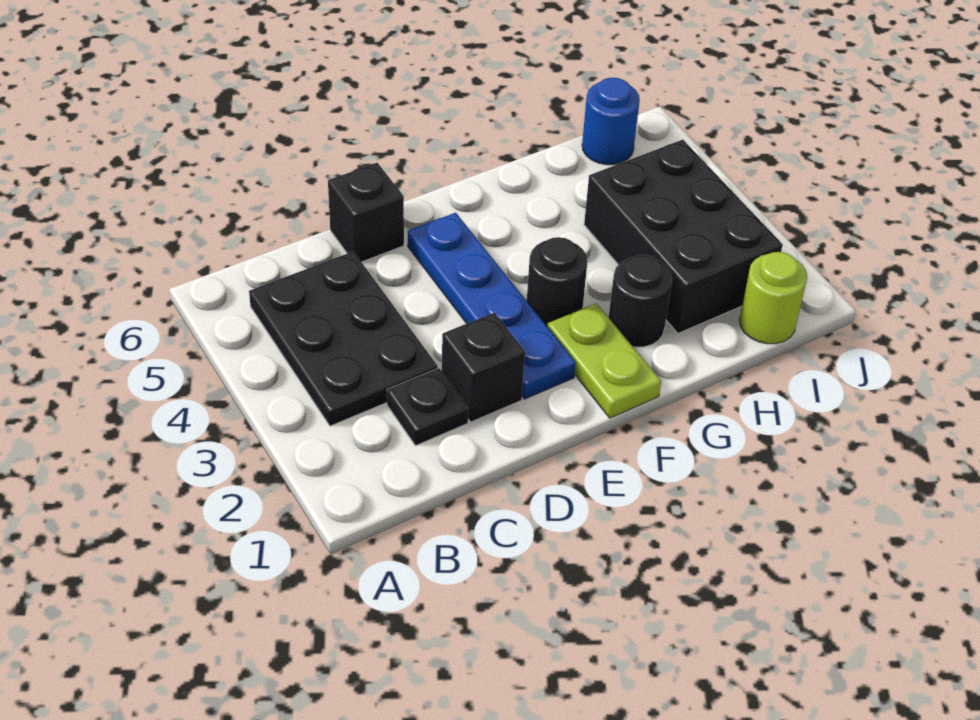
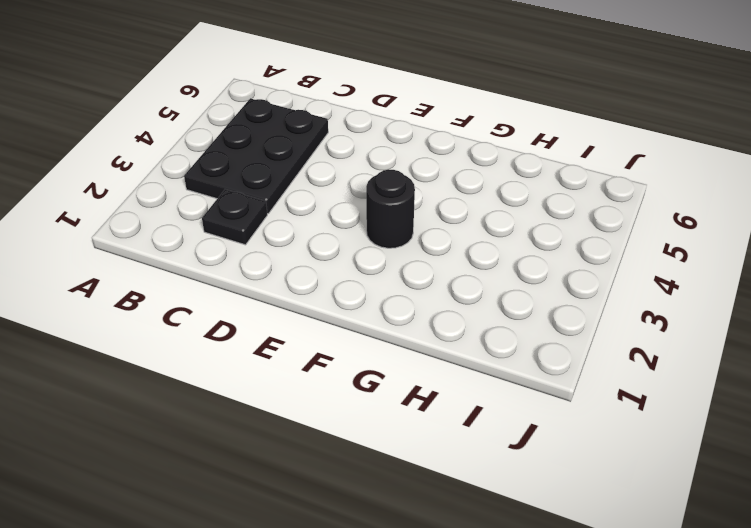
none -> black 1x1 brick [442,313,525,422]
none -> black 1x1 brick [328,163,404,262]

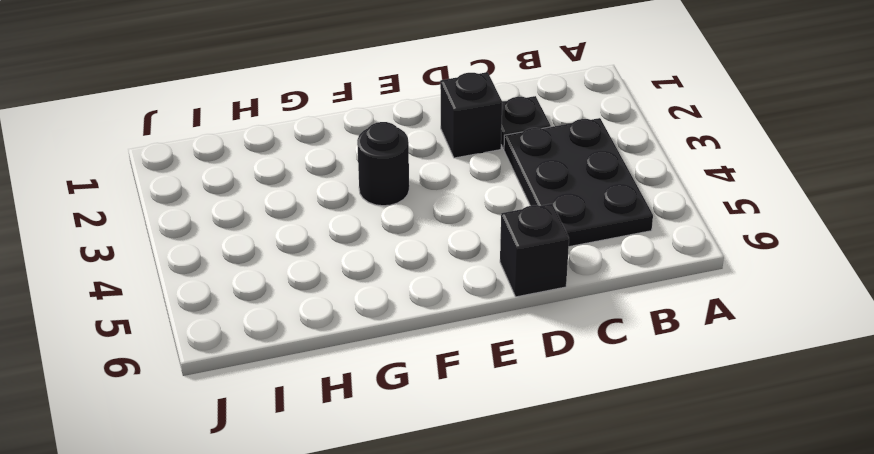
none -> blue 1x4 plate [408,213,576,399]
none -> lime 1x2 plate [547,303,661,418]

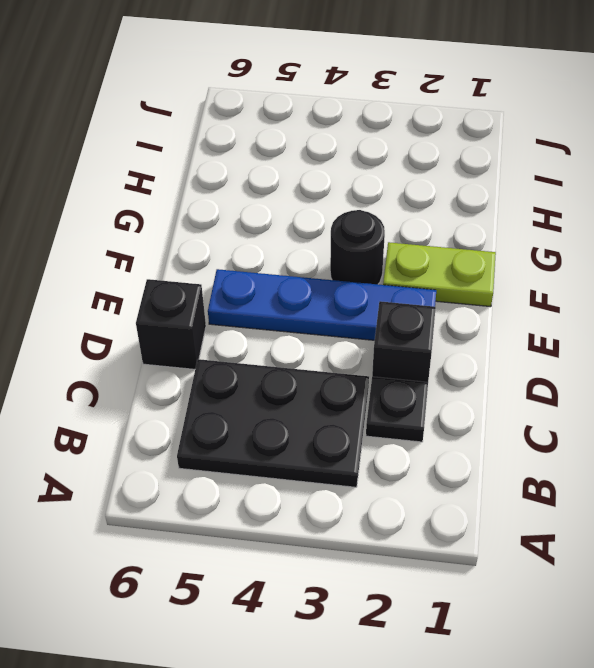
none -> black 1x1 round brick [609,255,672,347]
none -> black 2x3 brick [584,140,783,333]

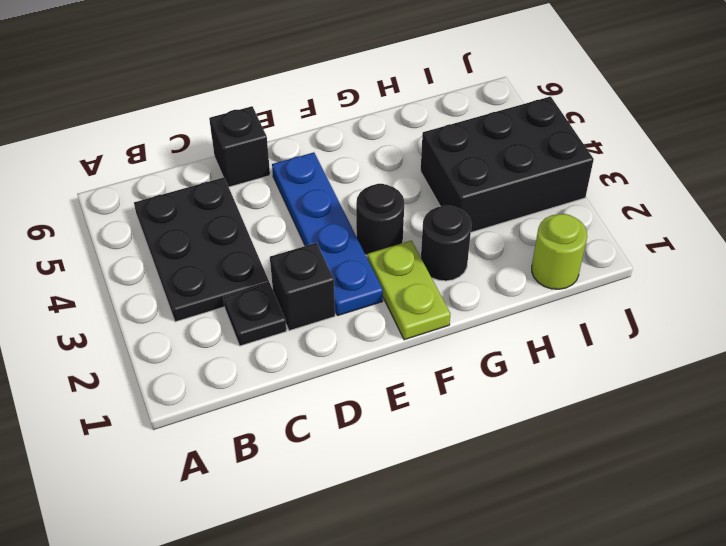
black 2x3 brick [421,97,594,232] -> black 2x3 brick turned to [584,140,783,333]
none -> blue 1x1 round brick [582,78,640,165]

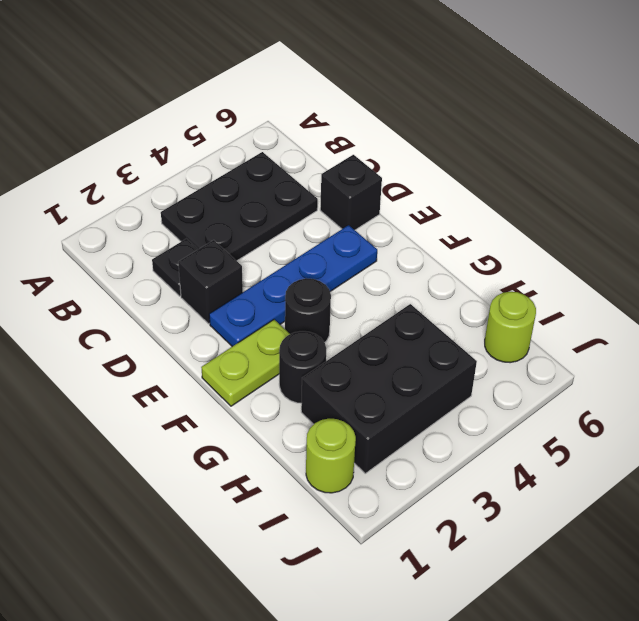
lime 1x1 round brick [485,292,536,363] -> blue 1x1 round brick [582,78,640,165]

